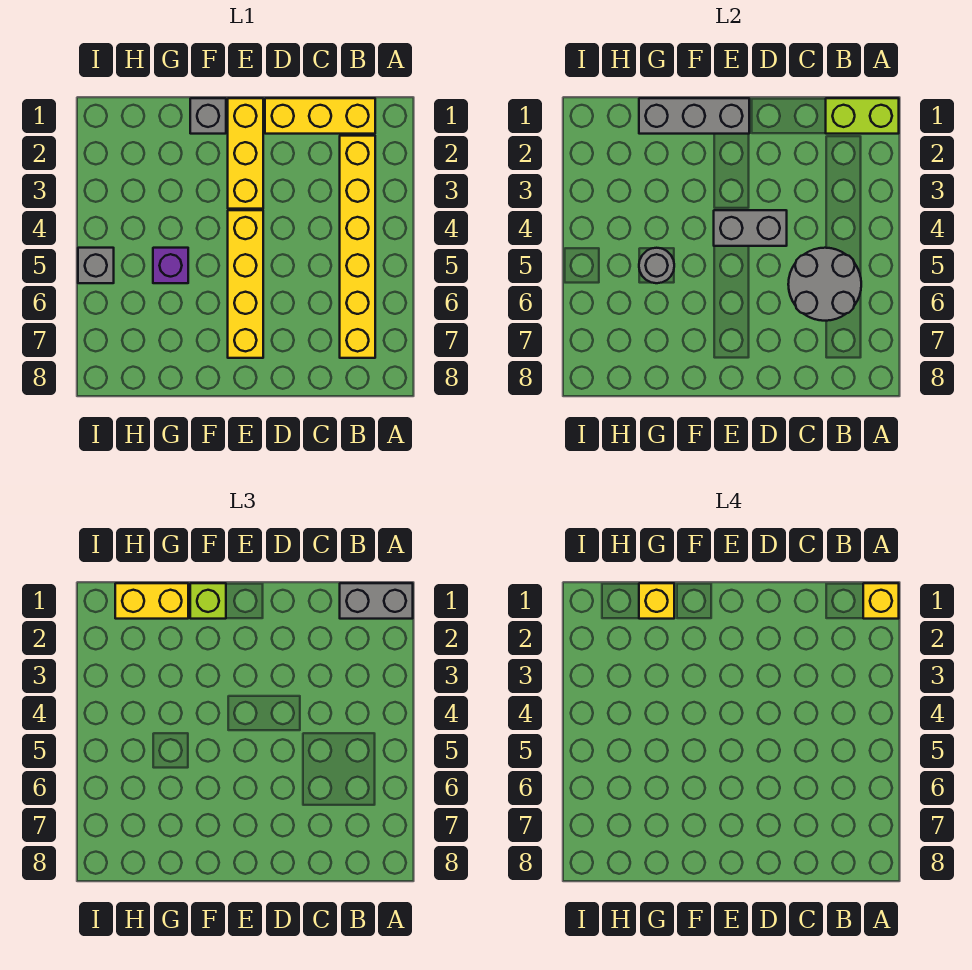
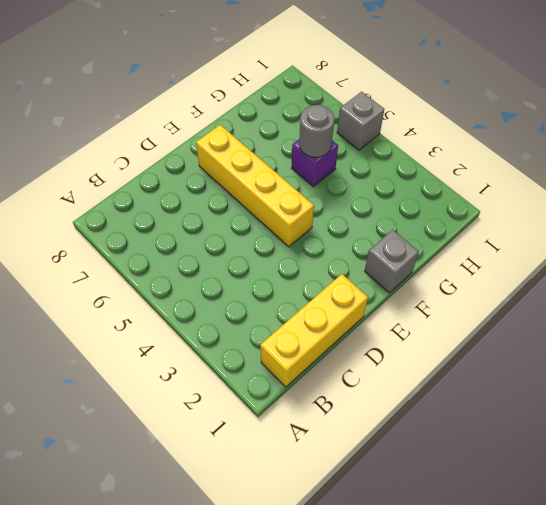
none -> yellow 1x6 brick [340,136,375,358]
none -> yellow 1x3 brick [228,98,263,209]
none -> lime 1x2 brick [826,98,899,134]

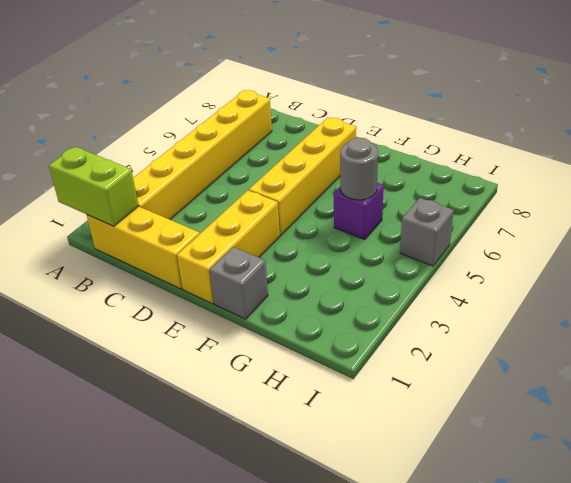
none -> grey 2x2 round brick [788,248,861,321]
none -> grey 1x2 brick [714,210,787,246]
none -> grey 1x3 brick [639,98,749,134]

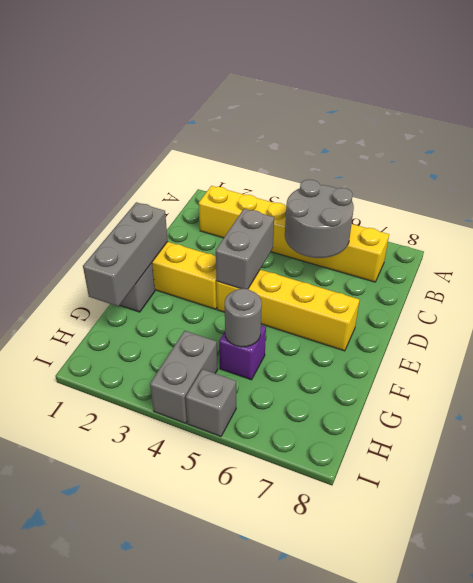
grey 1x2 brick [150,331,218,423] -> grey 1x2 brick moved to [340,583,413,619]
none -> yellow 1x3 brick [265,98,375,134]
none -> lime 1x2 brick [826,98,899,134]
none -> lime 1x1 brick [190,583,226,619]

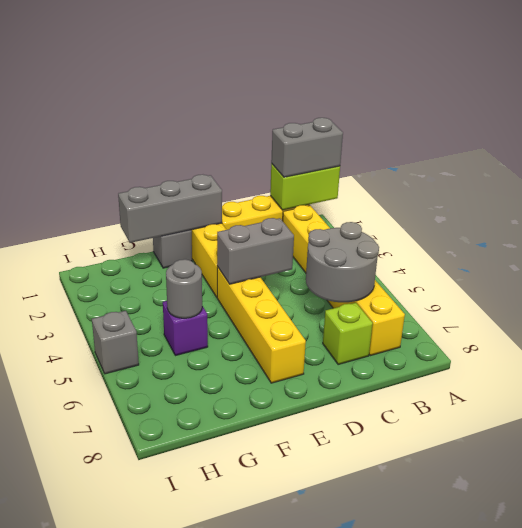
lime 1x1 brick [323,303,373,365] -> lime 1x1 brick moved to [190,583,226,619]
none -> yellow 1x2 brick [115,583,188,619]
none -> yellow 1x1 brick [863,583,899,619]
none -> yellow 1x1 brick [639,583,674,619]

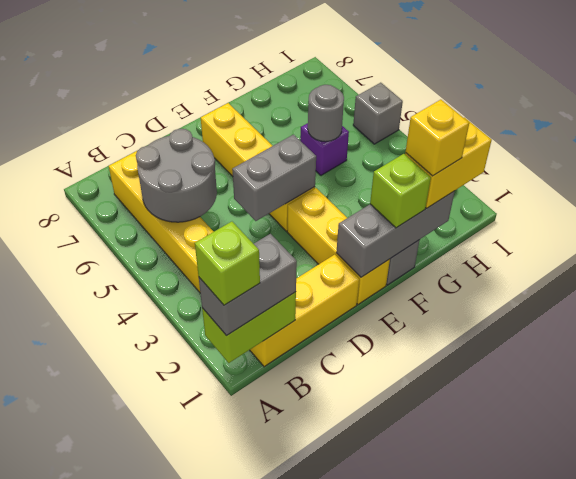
lime 1x1 brick [195,222,260,305] -> yellow 1x1 brick [863,583,899,619]

